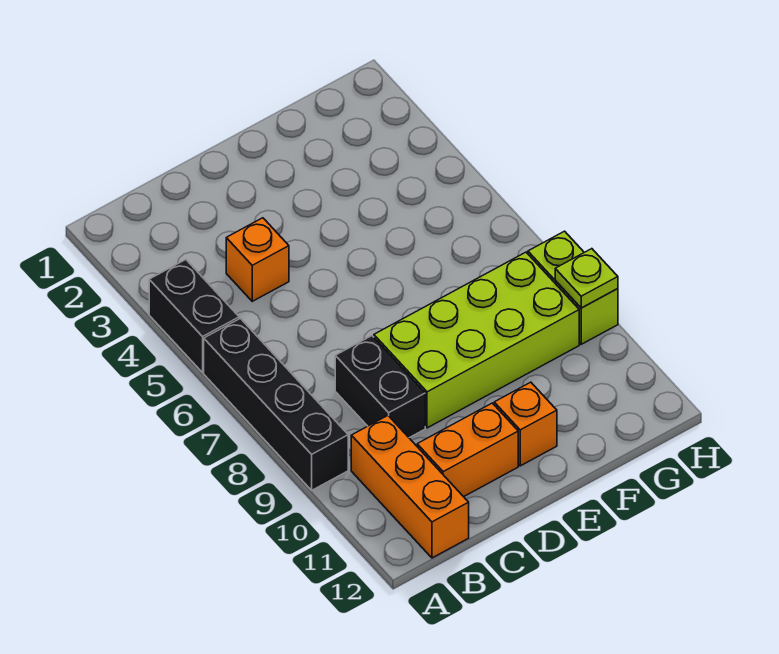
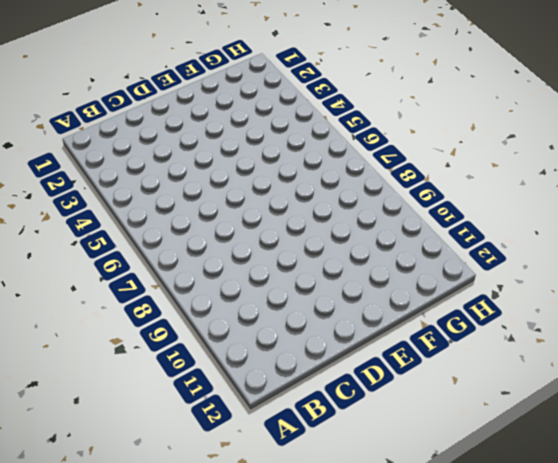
none -> black 1x2 brick [149,260,239,372]
none -> black 1x4 brick [204,318,348,490]

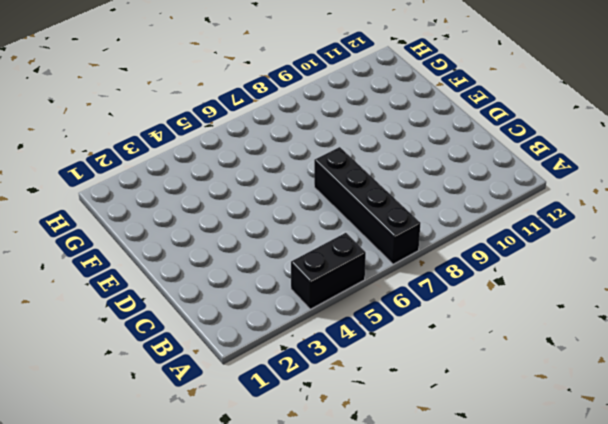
black 1x4 brick [314,147,421,264] -> black 1x4 brick turned to [204,318,348,490]
none -> orange 1x3 brick [351,416,469,558]
none -> orange 1x1 brick [226,218,289,301]

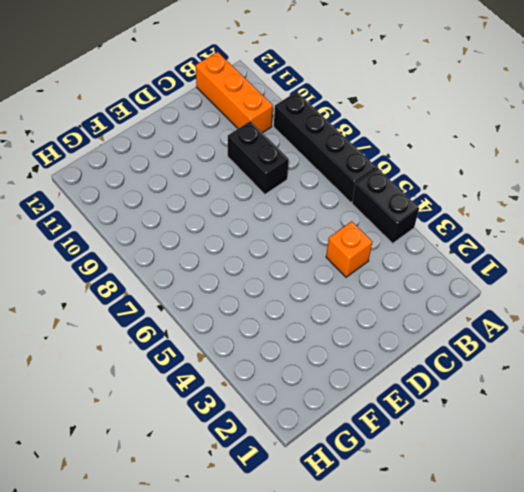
none -> orange 1x2 brick [417,403,518,497]
none -> lime 2x4 brick [374,252,579,428]

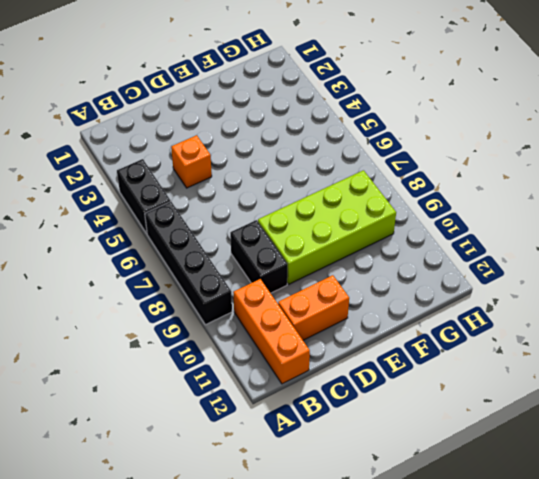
none -> orange 1x1 brick [494,382,557,466]
none -> lime 1x2 brick [528,231,618,344]

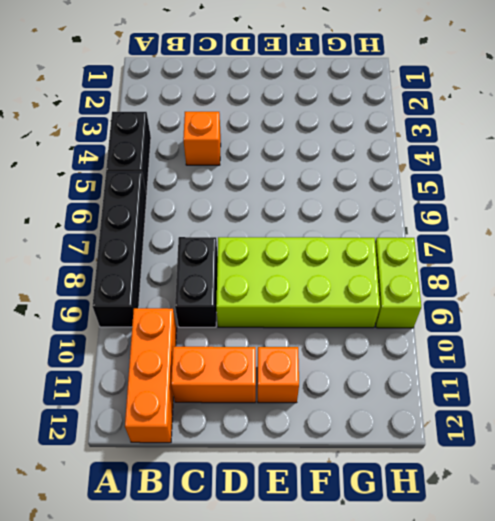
none -> lime 1x1 plate [555,249,618,308]

